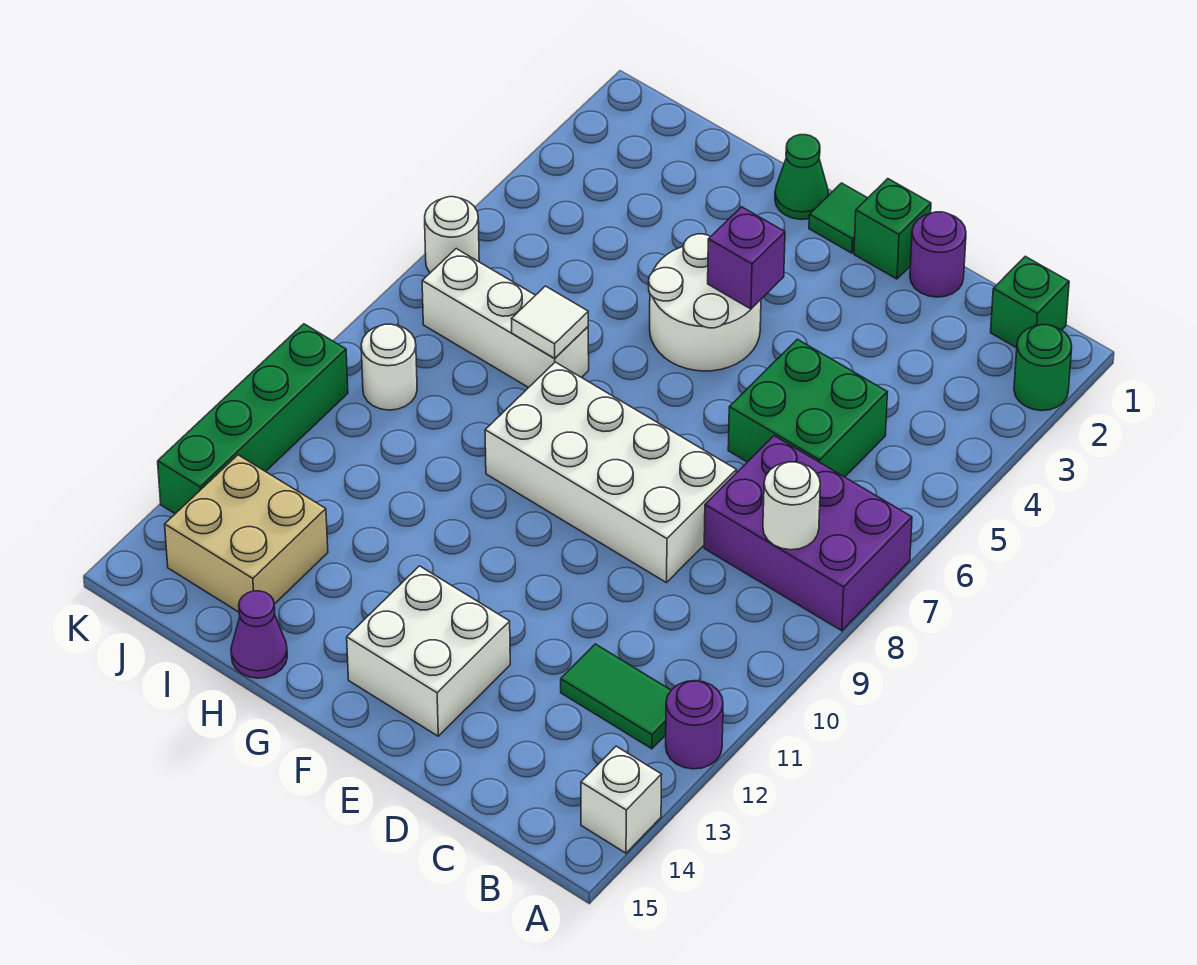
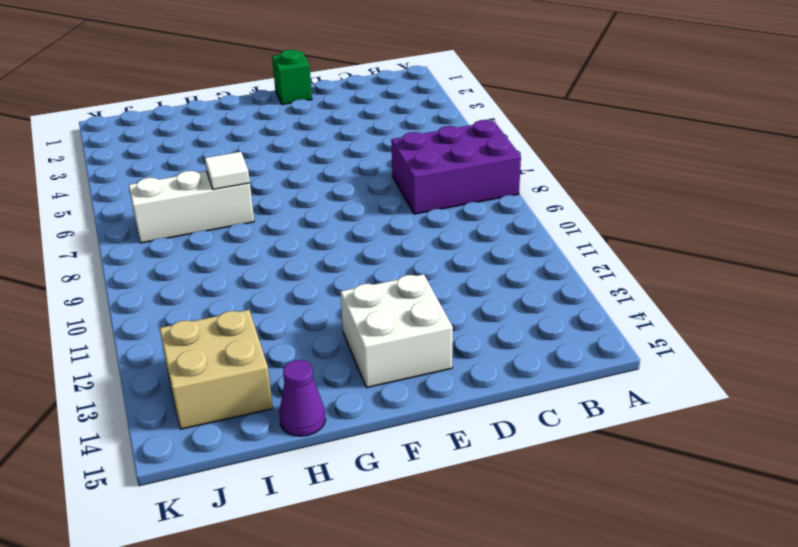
none -> green 1x1 round brick [1014,325,1072,411]
none -> purple 1x1 round brick [666,681,723,769]
none -> white 1x1 brick [581,746,662,853]

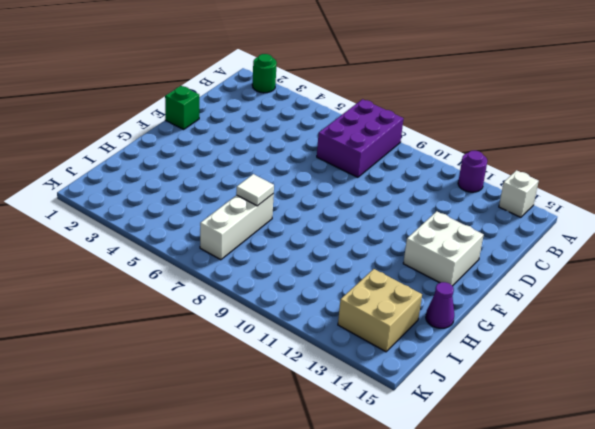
none -> green 1x1 brick [991,256,1069,348]
none -> green 1x2 tile [561,644,671,749]
none -> green 2x2 brick [728,339,887,477]

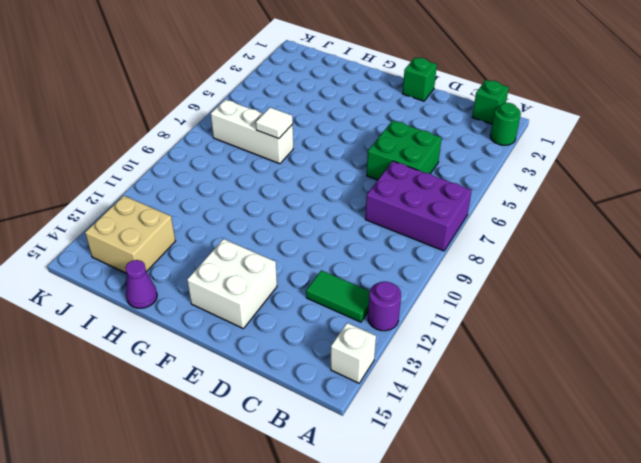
none -> purple 1x1 round brick [910,212,966,297]
none -> white 2x4 brick [485,362,736,583]
none -> green 1x1 tile [809,183,867,253]

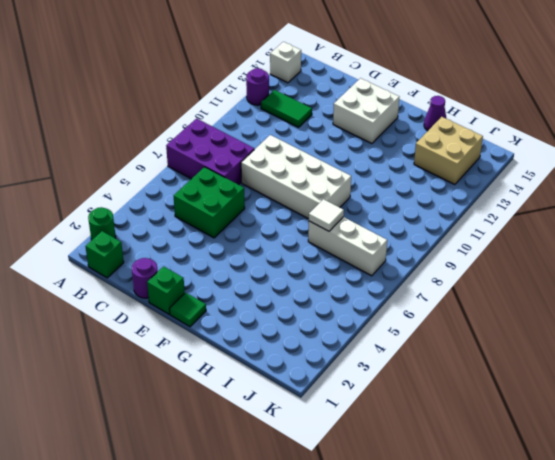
none -> white 2x2 round brick [649,234,761,371]
none -> green 1x1 cone [775,135,828,219]
none -> white 1x1 round brick [361,324,417,410]

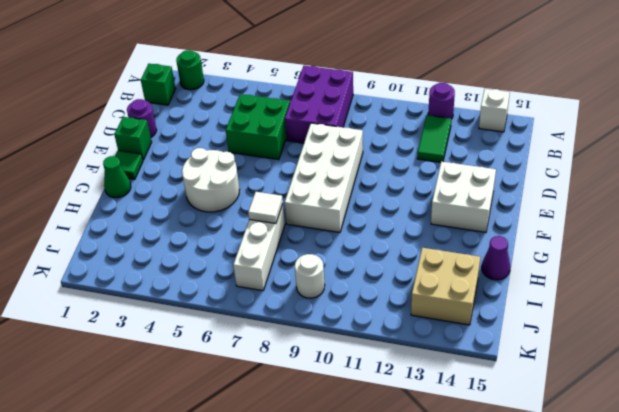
none -> white 1x1 round brick [425,197,479,273]
none -> green 1x4 brick [158,324,348,514]
none -> white 1x1 round brick [763,462,820,550]

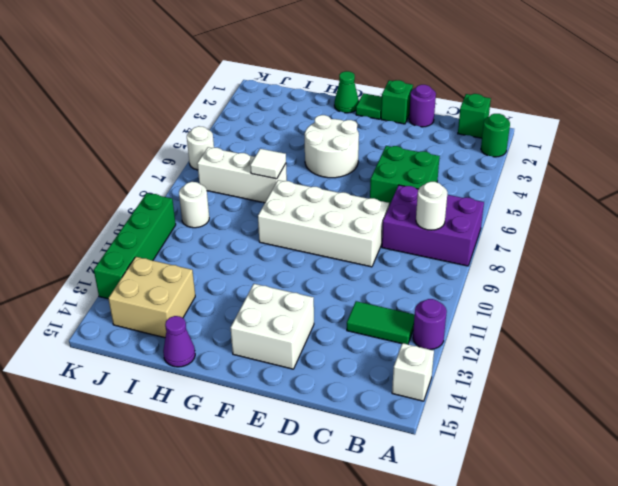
none -> purple 1x1 brick [708,207,785,309]

